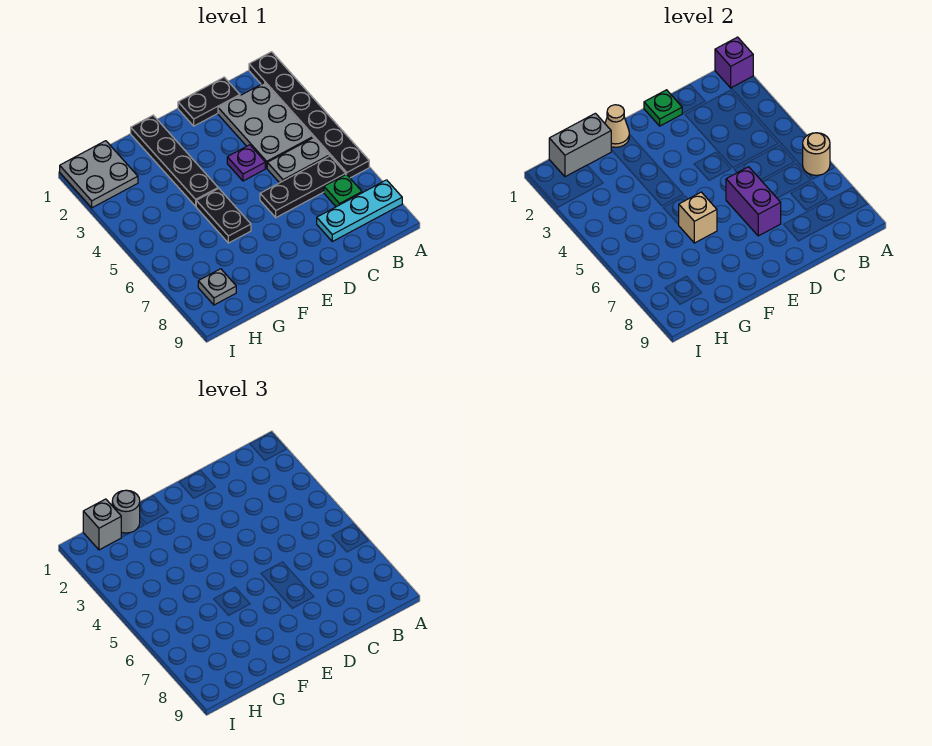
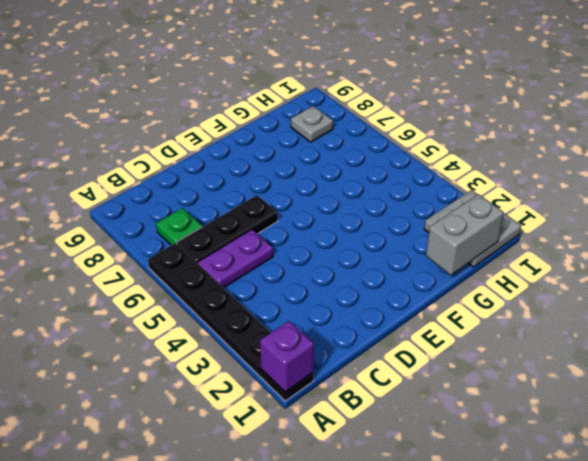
purple 1x2 plate [198,229,273,288] -> grey 1x2 plate [267,138,329,183]
none -> cyan 1x3 plate [317,180,402,241]
none -> grey 2x3 plate [218,83,313,168]
none -> black 1x2 plate [178,77,240,126]

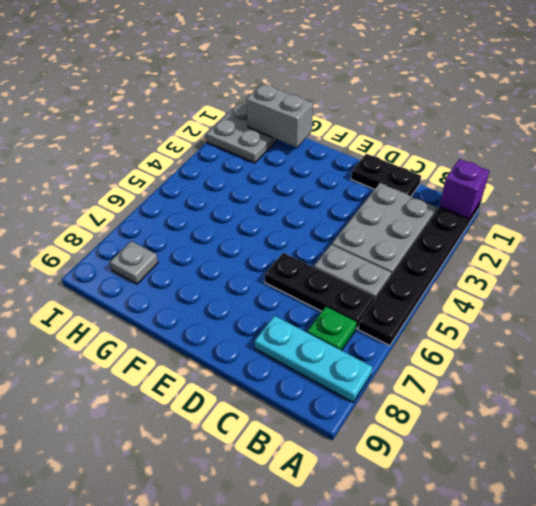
none -> purple 1x1 plate [227,145,265,181]
none -> black 1x4 plate [131,115,218,206]
none -> black 1x2 plate [196,189,251,243]

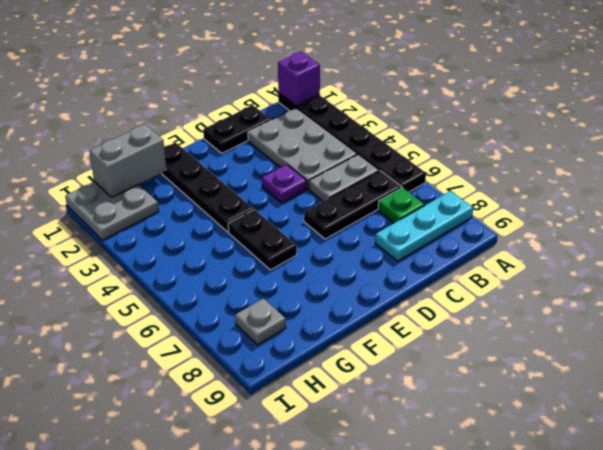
none -> tan 1x1 round brick [803,133,830,175]
none -> green 1x1 plate [644,90,682,126]
none -> purple 1x2 brick [726,167,781,236]

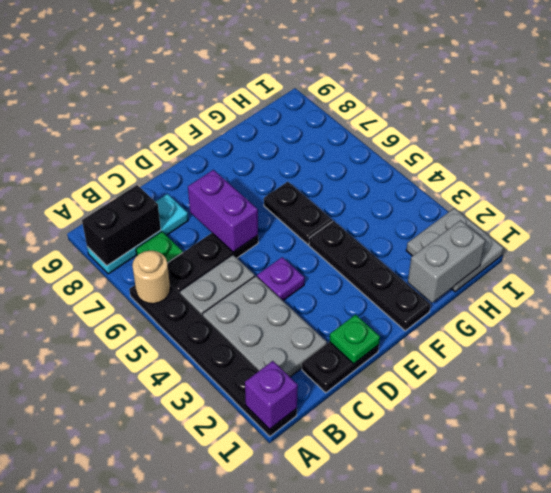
black 1x2 brick [82,185,161,266] -> none
none -> grey 1x1 plate [198,269,236,305]
none -> tan 1x1 cone [605,105,629,147]
none -> tan 1x1 brick [679,192,717,243]

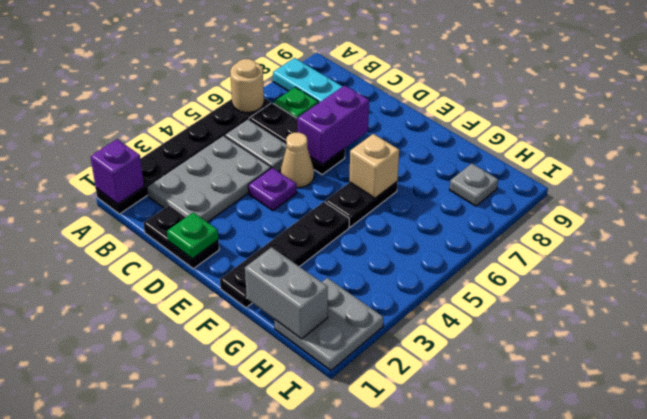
tan 1x1 cone [281,133,314,188] -> tan 1x1 cone moved to [605,105,629,147]
none -> grey 1x1 round brick [112,490,140,533]
none -> grey 1x1 brick [83,499,121,550]

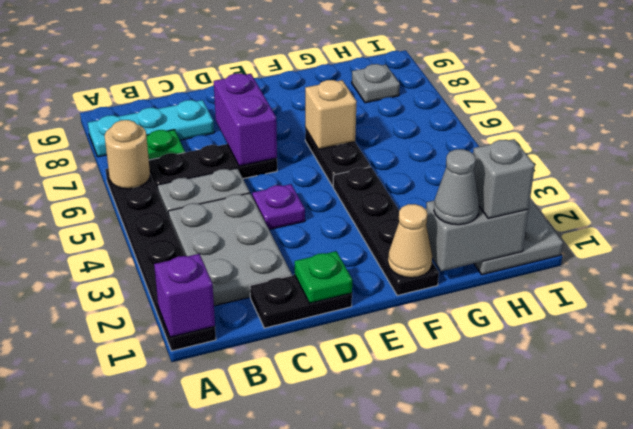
grey 1x1 cone [434,149,479,225] -> grey 1x1 round brick [112,490,140,533]

